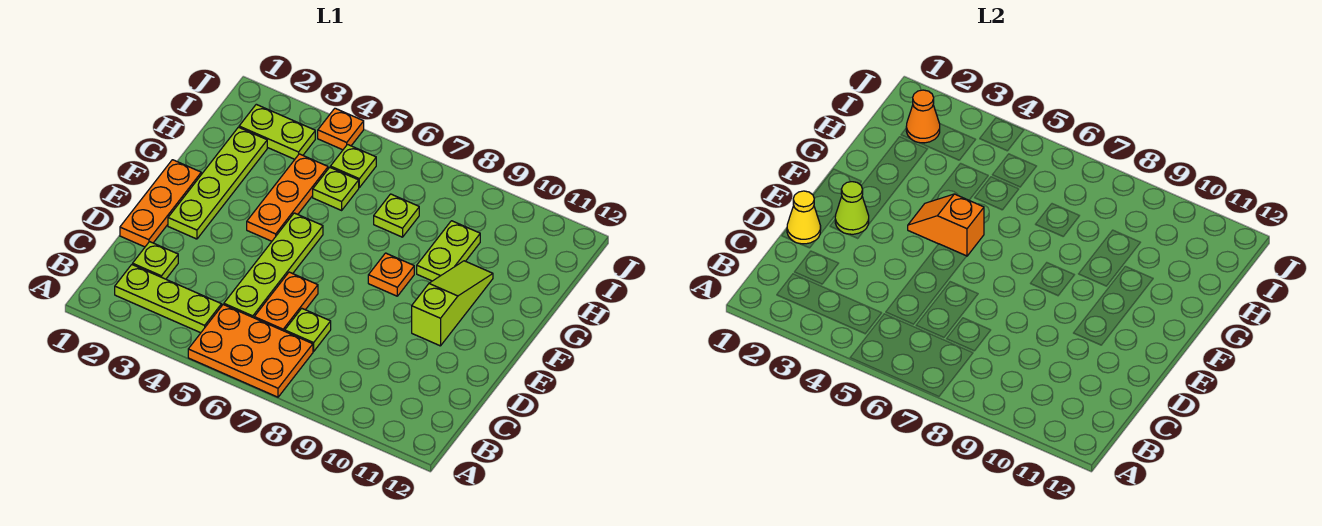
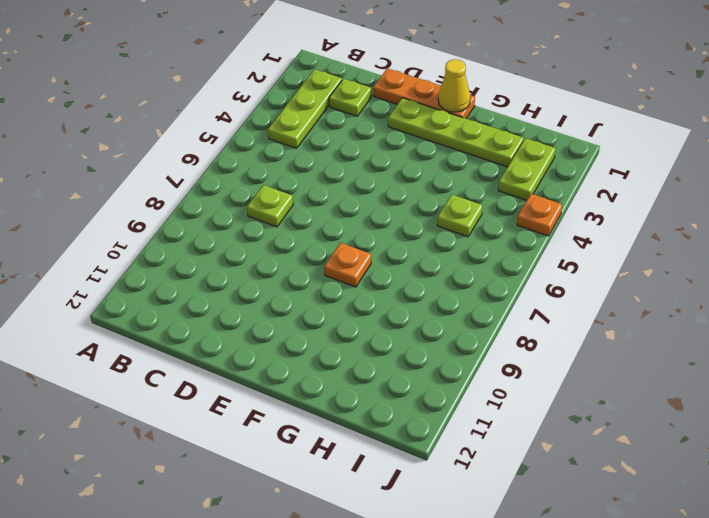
yellow 1x1 cone [438,59,470,112] -> yellow 1x1 cone moved to [787,191,821,244]
none -> orange 2x3 plate [188,305,313,397]
none -> lime 1x4 plate [224,213,323,318]
none -> orange 1x2 plate [254,272,318,331]

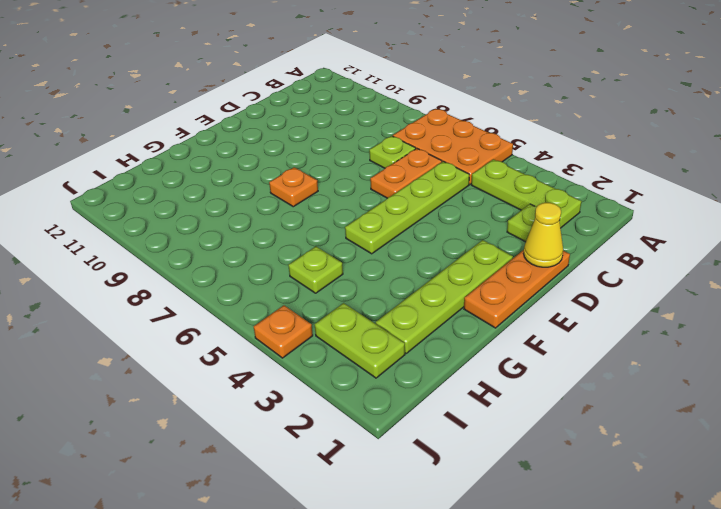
none -> lime 1x3 slope [412,261,493,346]
none -> orange 1x3 plate [247,154,328,241]
none -> lime 1x2 plate [417,221,480,281]

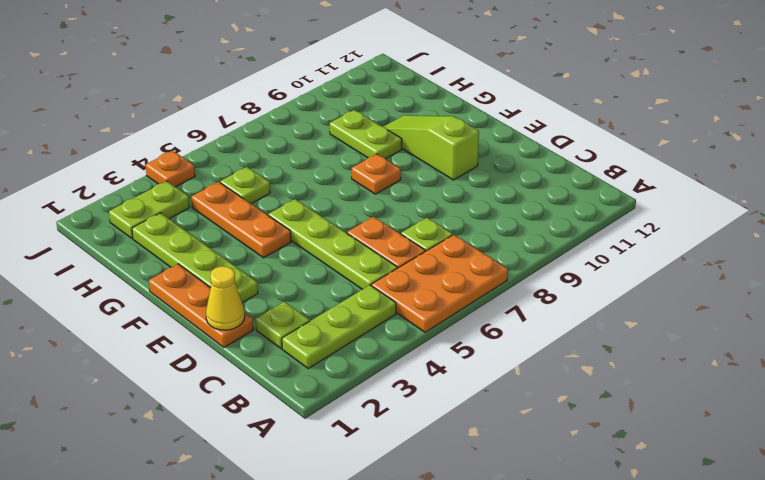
none -> lime 1x1 plate [374,194,419,237]
none -> lime 1x1 plate [330,145,376,187]
none -> lime 1x1 cone [835,182,869,234]

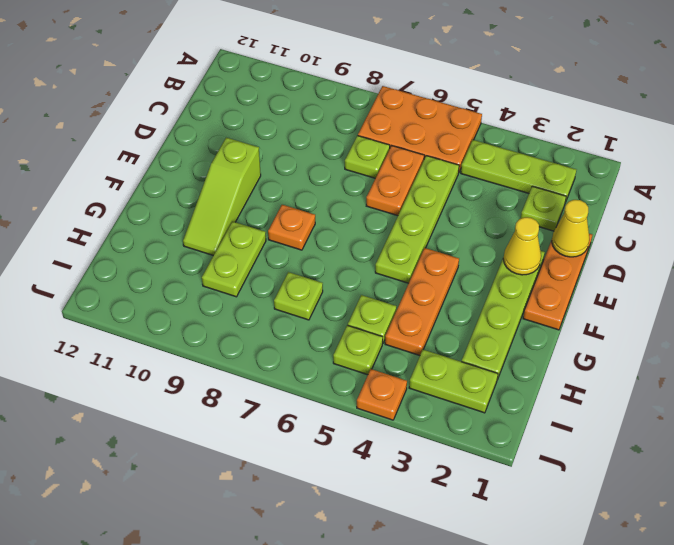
yellow 1x1 cone [503,217,541,275] -> lime 1x1 cone [835,182,869,234]
none -> orange 1x2 slope [908,194,984,256]
none -> orange 1x1 cone [906,90,940,143]

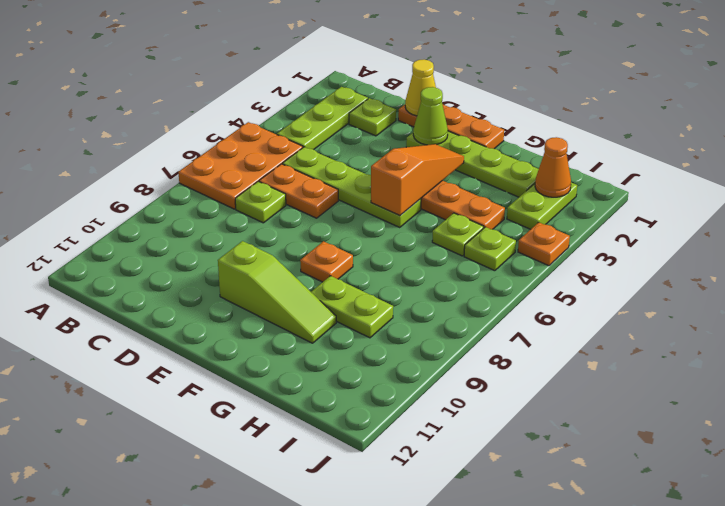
orange 1x3 slope [371,144,464,216] -> orange 1x2 slope [908,194,984,256]
none -> lime 1x1 plate [374,194,419,237]

